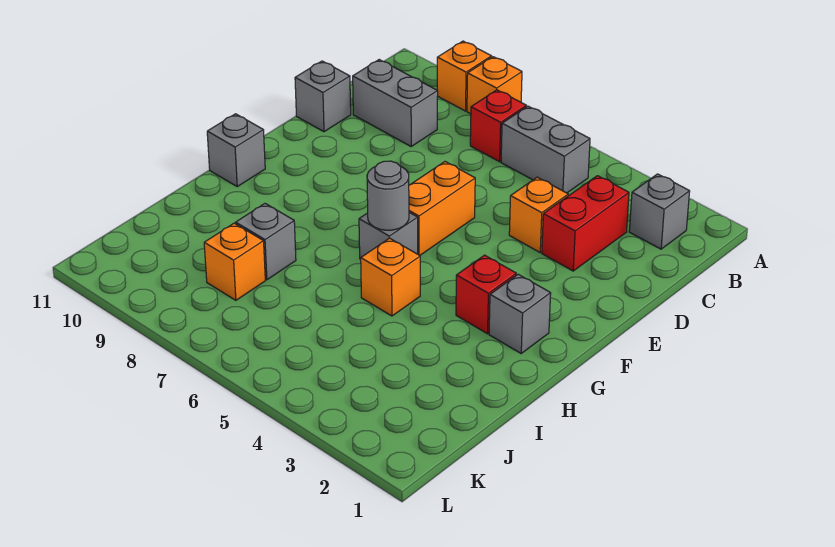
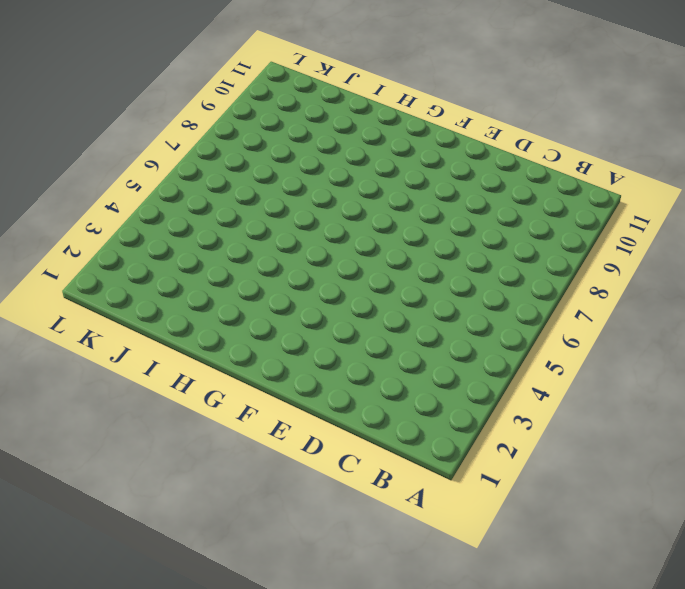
none -> orange 1x1 brick [467,57,522,114]
none -> orange 1x1 brick [437,41,492,111]
none -> grey 1x1 brick [629,174,690,249]

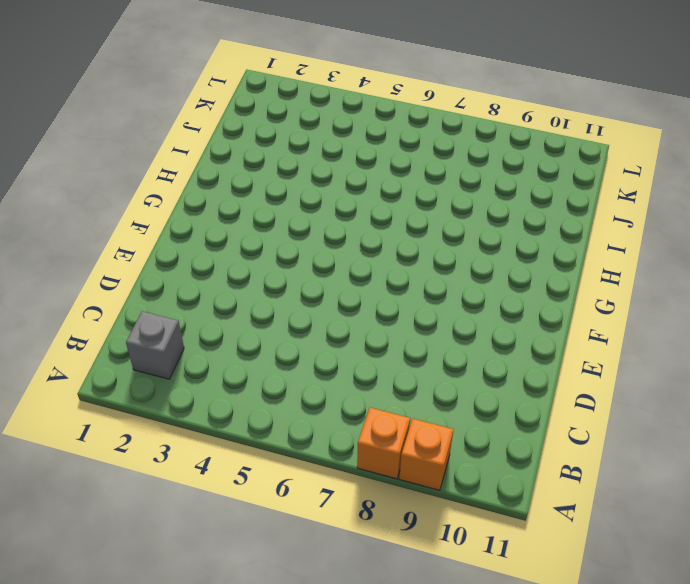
none -> grey 1x2 brick [501,106,590,193]
none -> red 1x1 brick [470,90,526,162]
none -> red 1x2 brick [542,176,629,271]

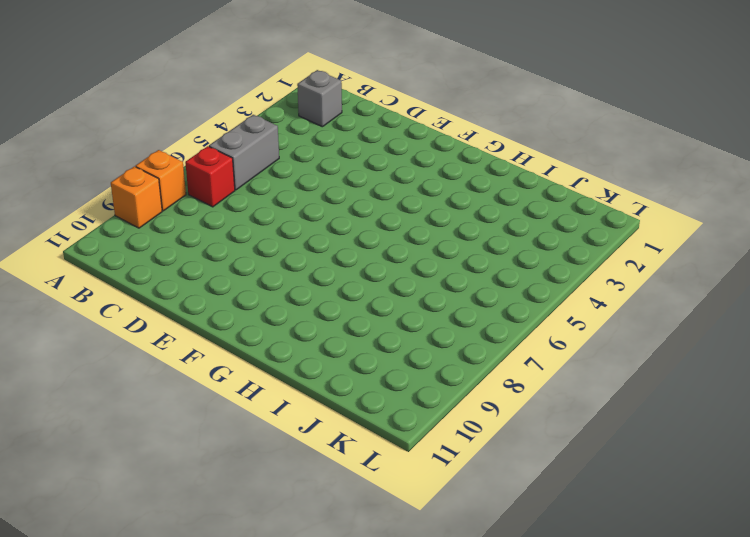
none -> red 1x2 brick [542,176,629,271]
none -> grey 1x2 brick [353,60,438,146]
none -> orange 1x1 brick [509,177,568,252]

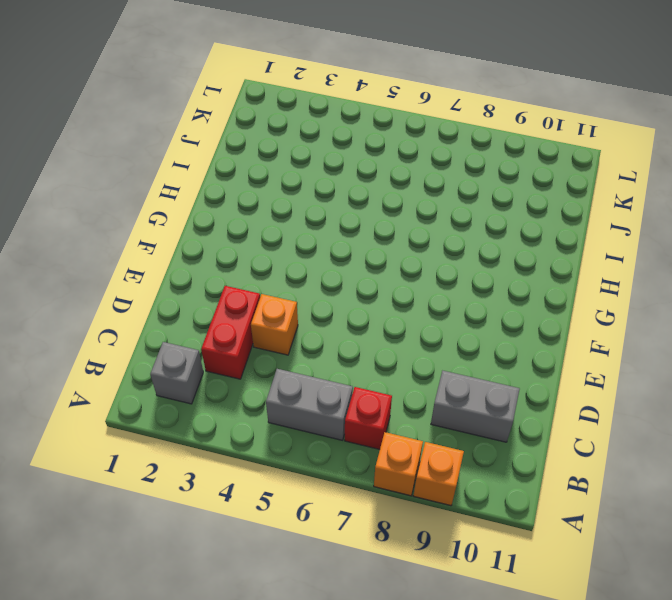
none -> grey 1x1 brick [295,61,351,132]
none -> orange 1x2 brick [409,162,475,255]
none -> grey 1x1 brick [489,274,551,353]

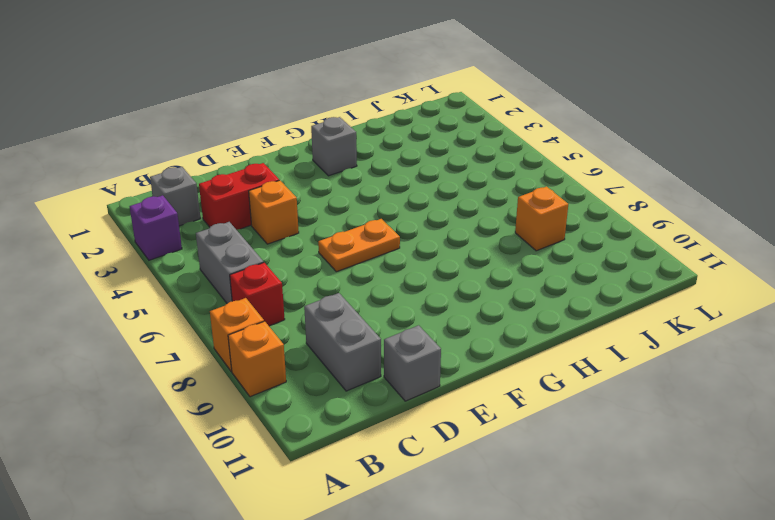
purple 1x1 brick [130,195,182,260] -> none
orange 1x2 plate [318,219,400,272] -> orange 1x2 brick [409,162,475,255]
none -> red 1x1 brick [456,255,516,334]
none -> grey 1x1 brick [359,212,418,259]
none -> grey 1x1 brick [207,114,265,186]

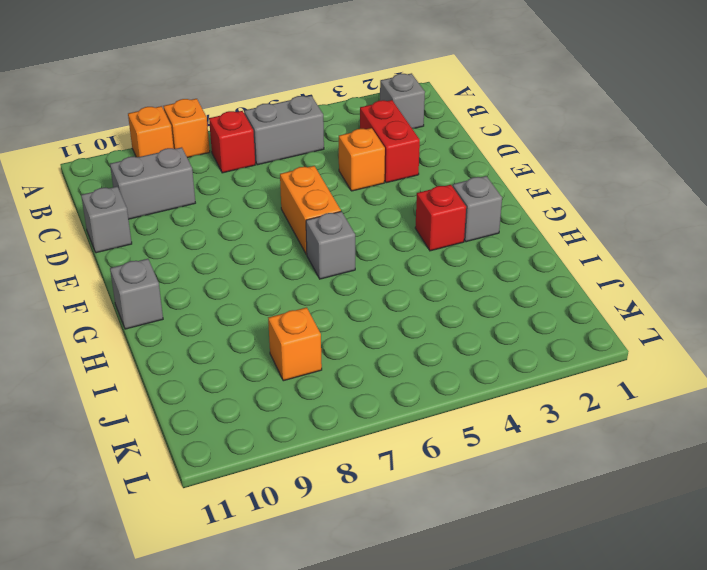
none -> orange 1x1 brick [361,238,420,316]
none -> grey 1x1 brick [236,204,296,280]
none -> grey 1x1 round brick [367,161,409,230]

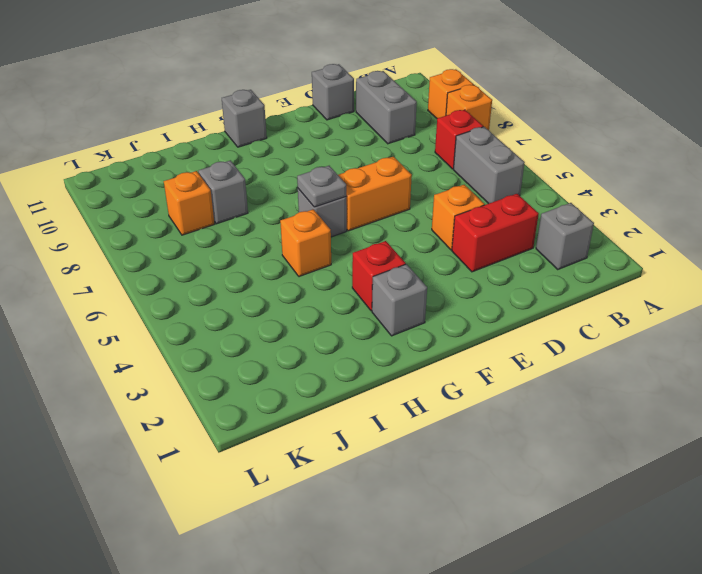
grey 1x1 plate [297,166,346,207] -> grey 1x1 round brick [367,161,409,230]

